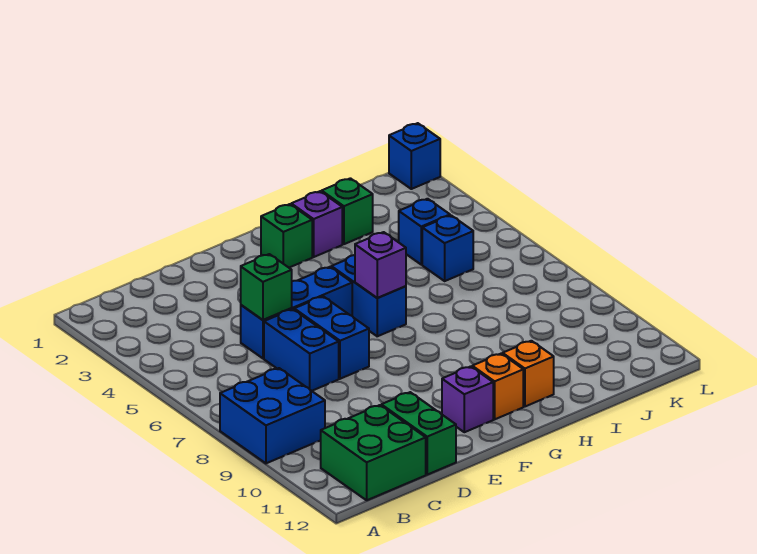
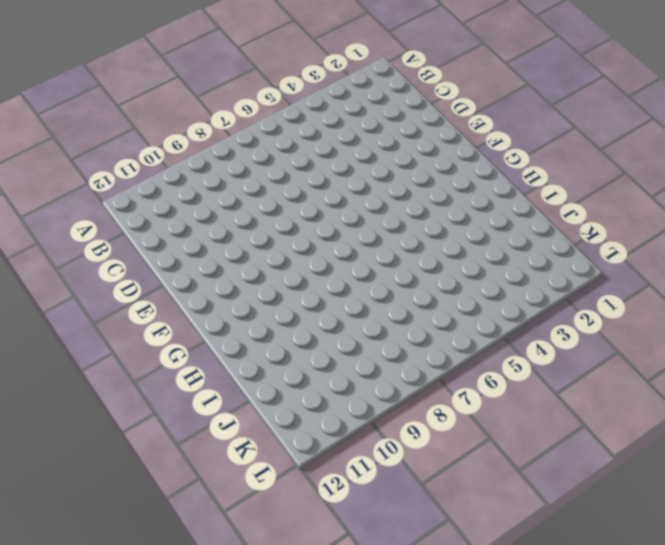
none -> blue 2x2 brick [220,368,325,463]
none -> green 2x2 brick [321,405,426,500]
none -> blue 1x3 brick [241,267,352,358]

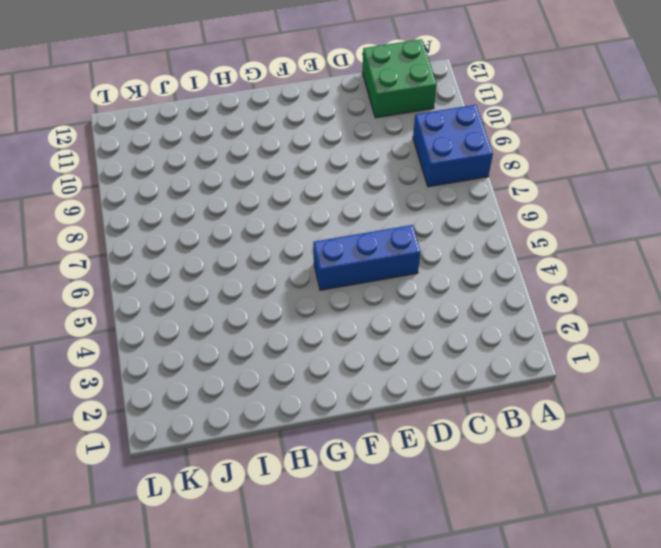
none -> blue 1x2 brick [264,309,339,391]
none -> green 1x2 brick [381,392,456,475]
none -> blue 1x2 brick [294,296,369,379]

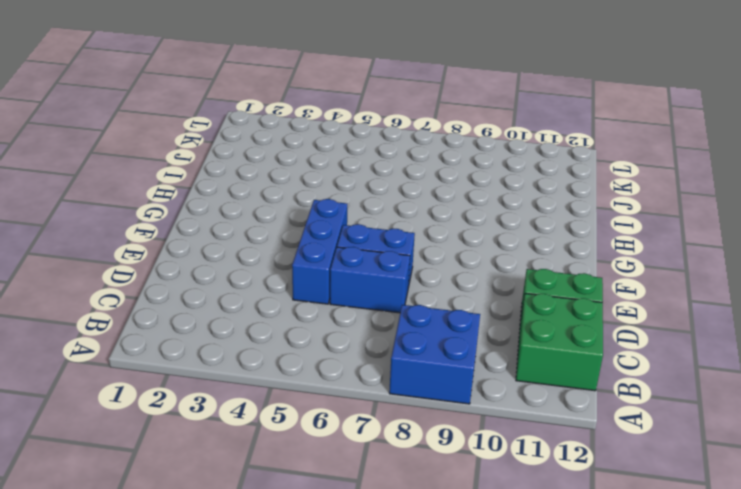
none -> purple 1x1 brick [442,366,493,432]
none -> green 1x1 brick [261,204,312,268]
none -> blue 1x2 brick [331,255,406,336]

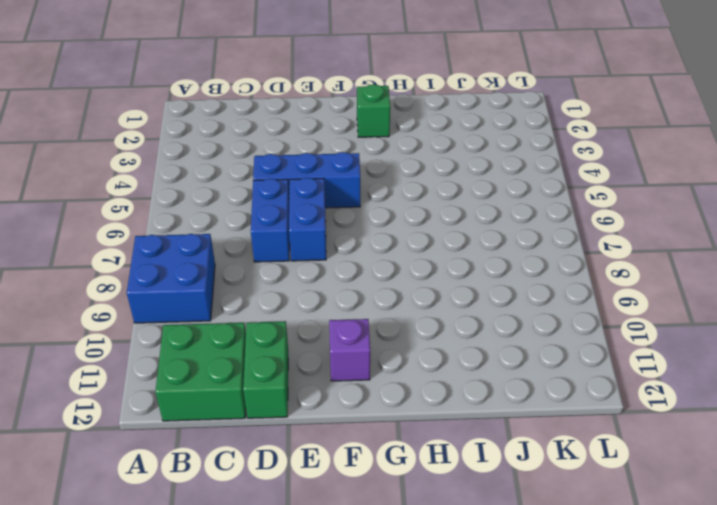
none -> blue 1x2 brick [331,255,406,336]
none -> orange 1x1 brick [472,354,523,419]
none -> purple 1x1 brick [291,191,342,257]

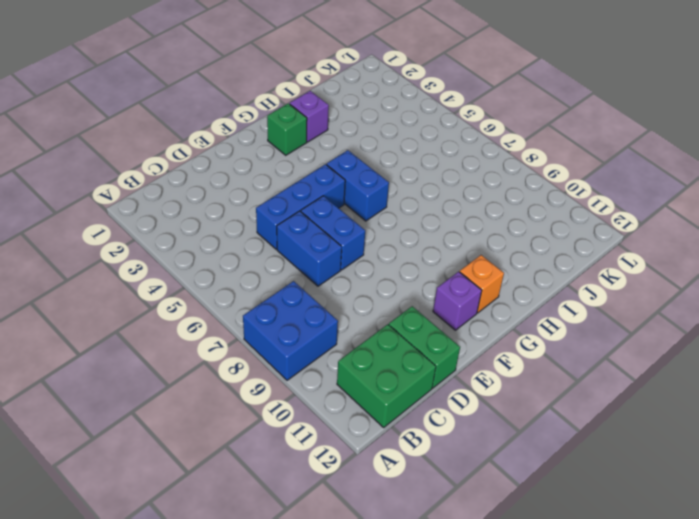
none -> orange 1x1 brick [503,341,554,406]
none -> green 1x1 brick [322,178,373,244]
none -> blue 1x1 brick [399,199,450,264]

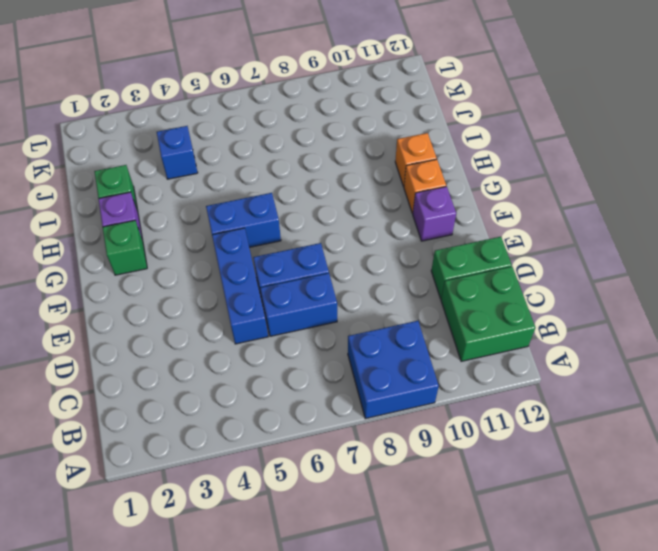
none -> blue 1x1 brick [422,215,473,281]
none -> blue 1x1 brick [389,123,440,189]
none -> green 1x1 brick [241,254,292,320]

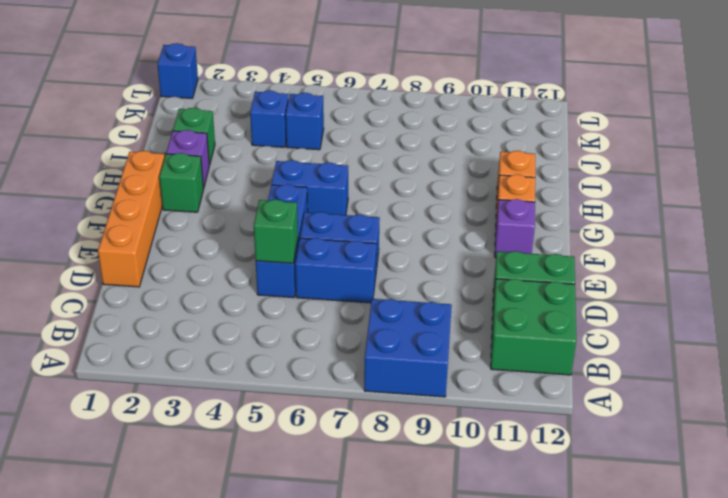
orange 1x4 brick [98,151,165,287] -> none
none -> purple 1x1 brick [355,232,406,298]

